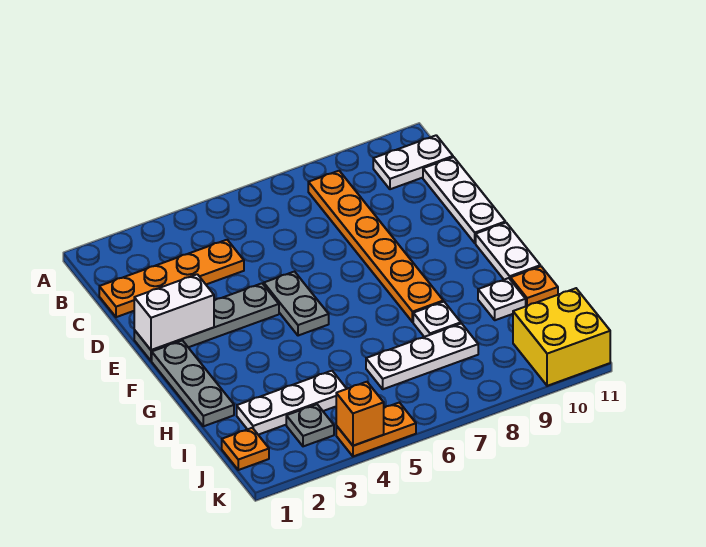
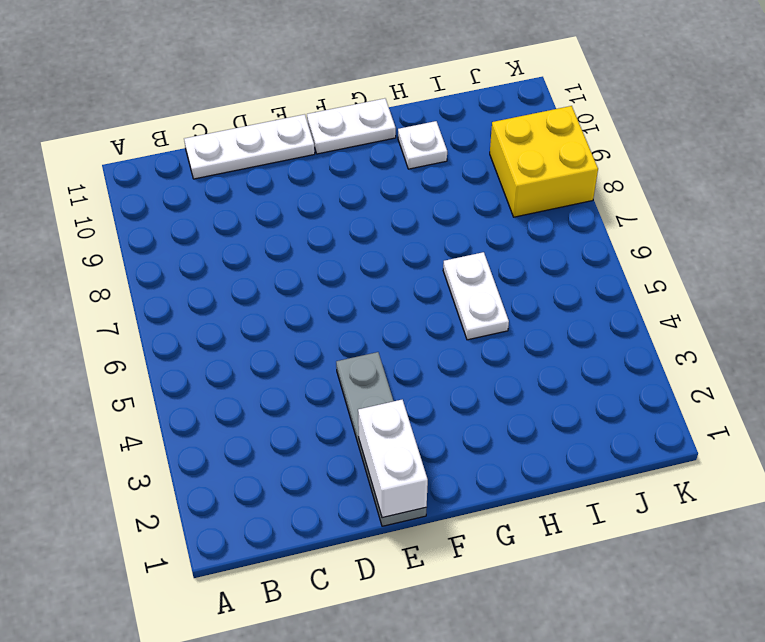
white 1x2 plate [443,252,509,340] -> white 1x2 plate moved to [373,135,453,189]
yellow 2x2 brick [490,106,598,217] -> yellow 2x2 brick moved to [513,288,610,386]
none -> orange 1x6 plate [308,171,443,322]
none -> orange 1x4 plate [99,240,244,317]
none -> grey 1x2 plate [264,272,329,336]

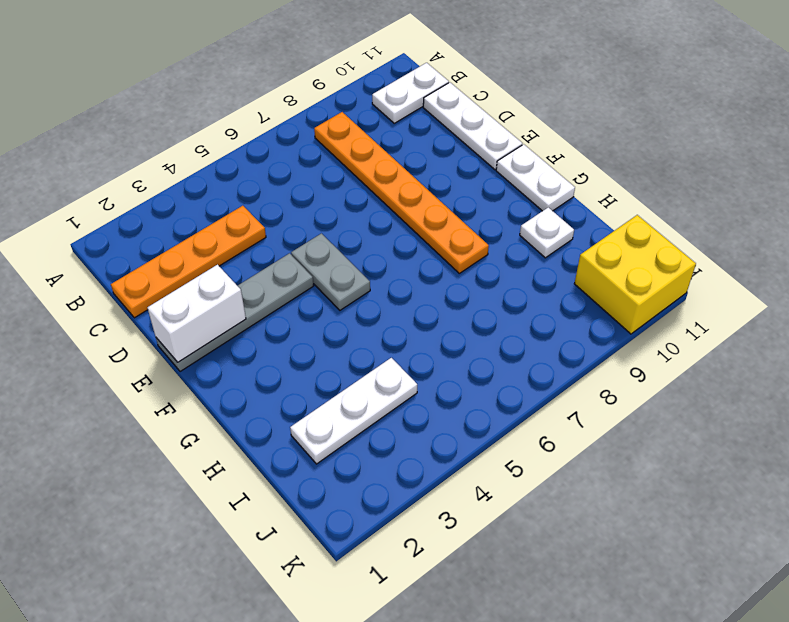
none -> grey 1x3 plate [152,340,234,426]
none -> white 1x1 plate [413,302,461,337]
none -> orange 1x1 plate [510,266,558,306]

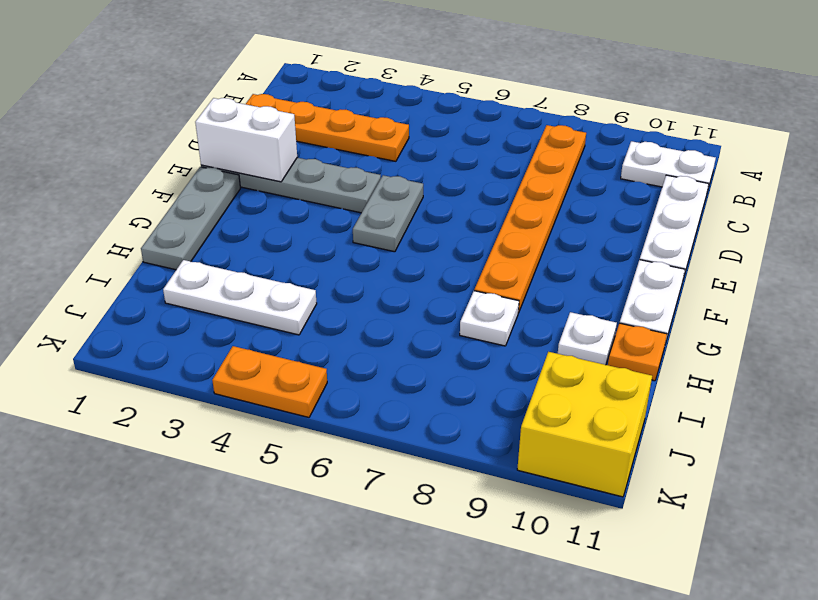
none -> white 1x3 plate [366,324,478,389]
none -> orange 1x1 plate [222,428,269,470]
none -> grey 1x1 plate [286,404,334,446]

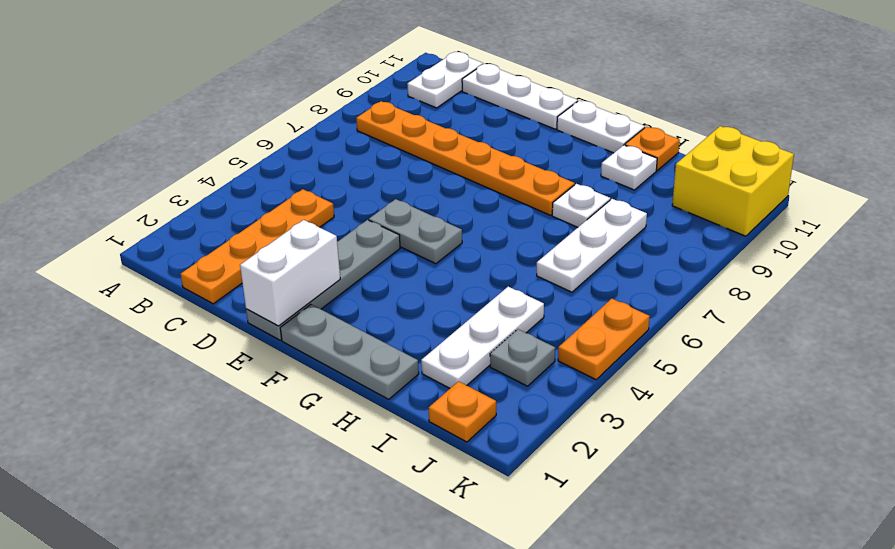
none -> orange 1x1 brick [336,382,384,446]

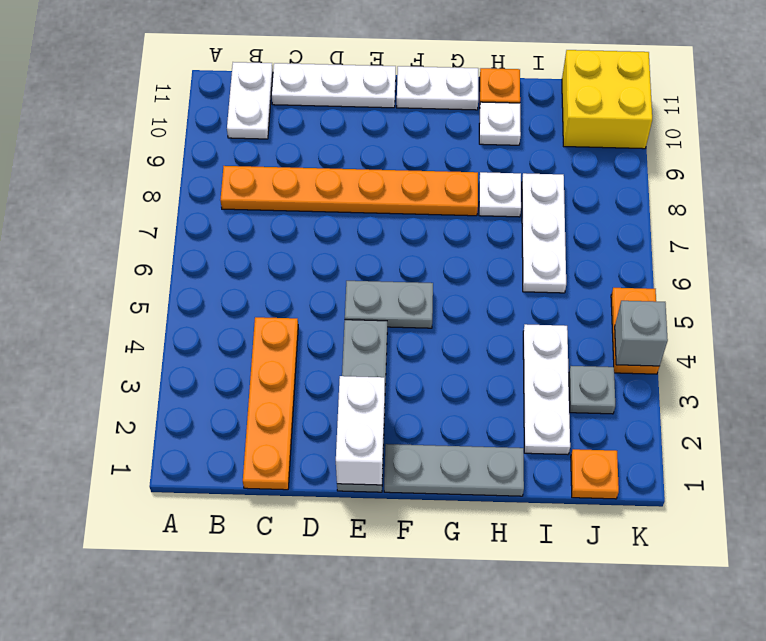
grey 1x1 brick [615,301,668,366] -> orange 1x1 brick [336,382,384,446]

